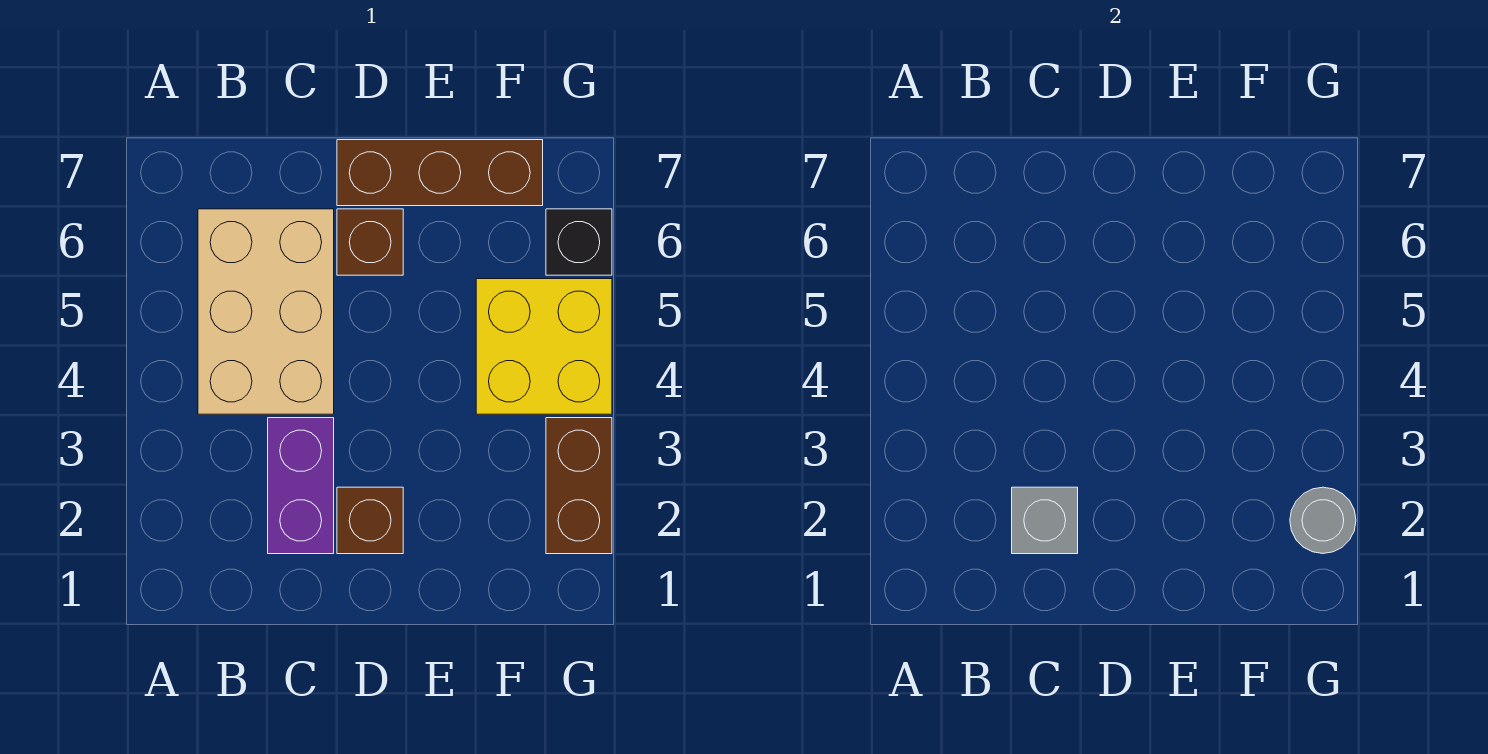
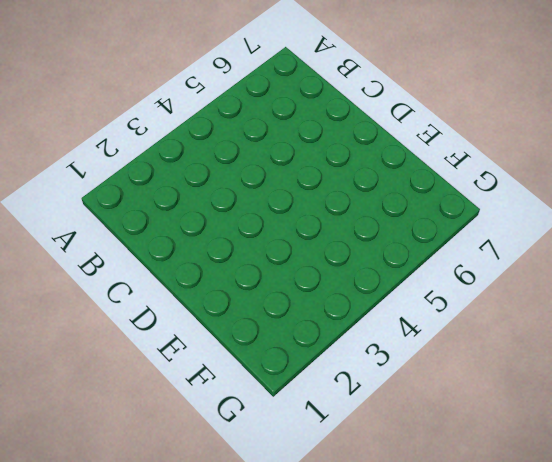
none -> tan 2x3 brick [198,209,334,414]
none -> purple 1x2 brick [268,418,334,554]

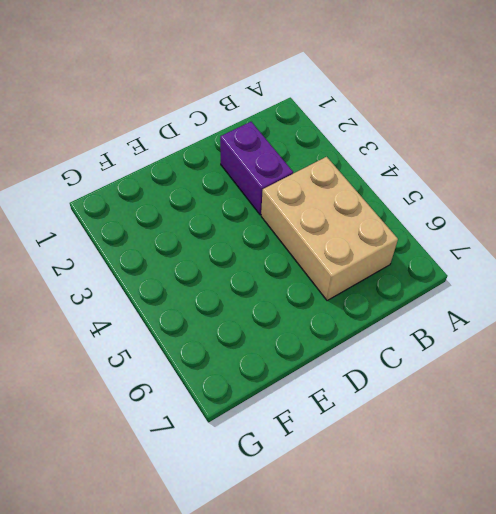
none -> brown 1x1 brick [337,487,403,554]
none -> brown 1x1 brick [337,209,403,275]

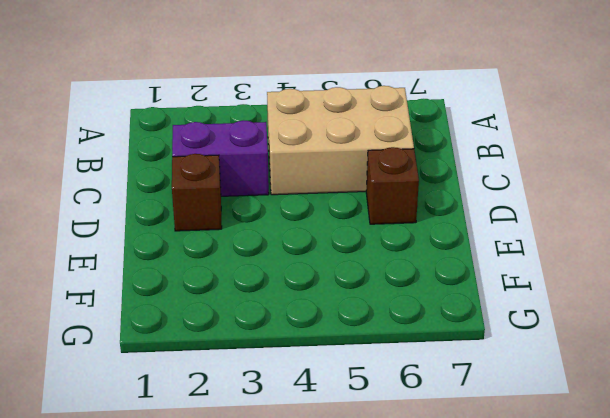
none -> brown 1x3 brick [337,140,543,206]
none -> yellow 2x2 brick [476,279,612,414]

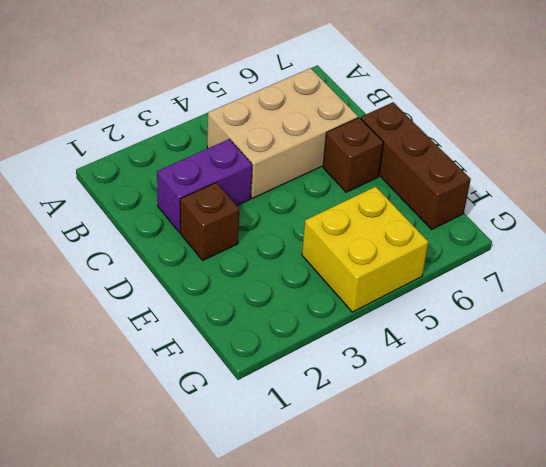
none -> brown 1x2 brick [546,418,612,554]
none -> black 1x1 brick [546,209,612,275]

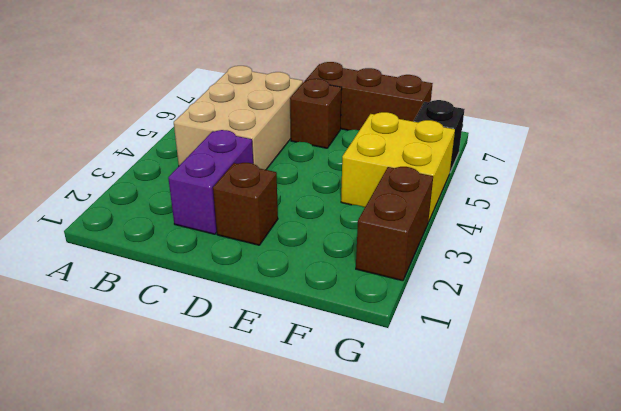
none -> grey 1x1 brick [1012,487,1078,554]
none -> grey 1x1 round brick [1290,487,1356,553]

